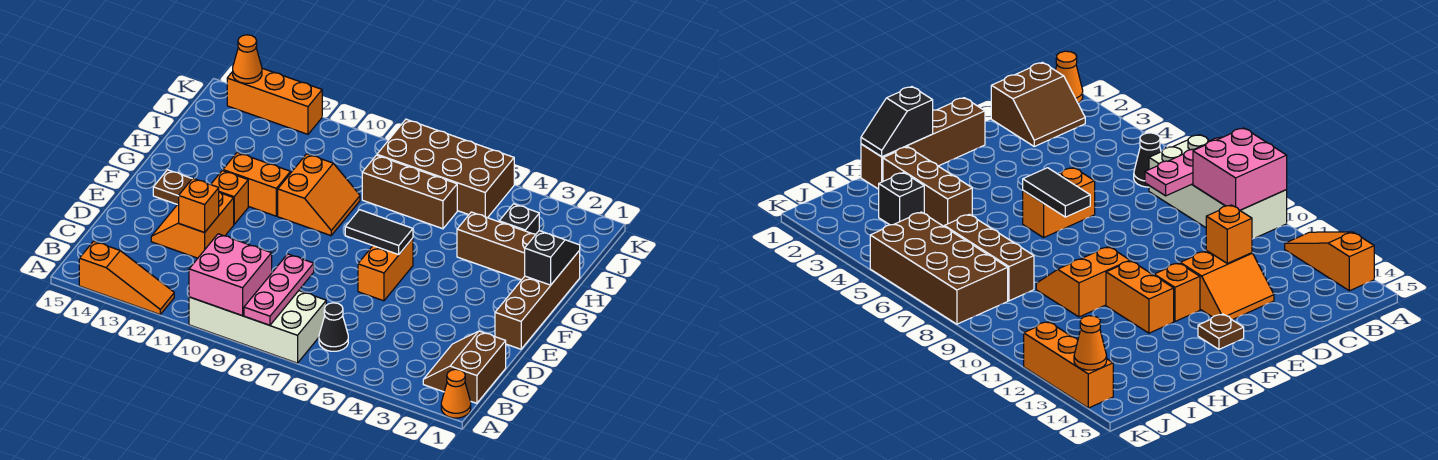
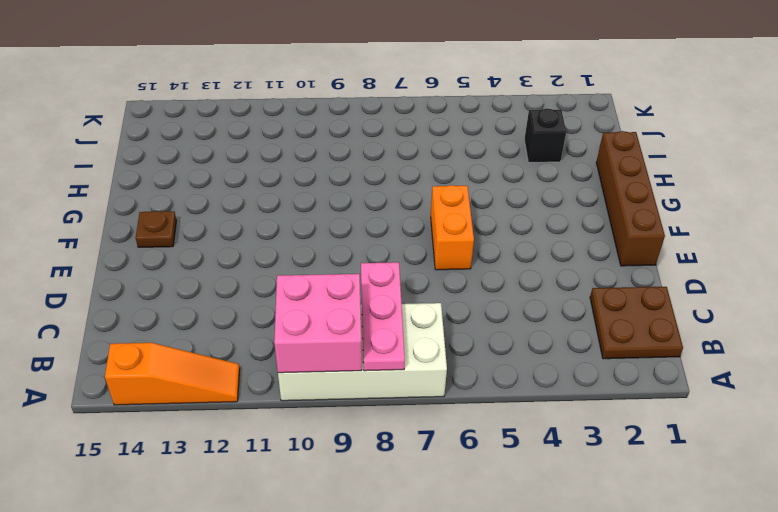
brown 2x2 plate [590,287,683,359] -> brown 2x2 slope [423,331,506,403]
none -> orange 1x1 cone [441,369,471,418]
none -> black 1x1 cone [319,303,348,351]
none -> orange 2x2 slope [151,192,234,258]

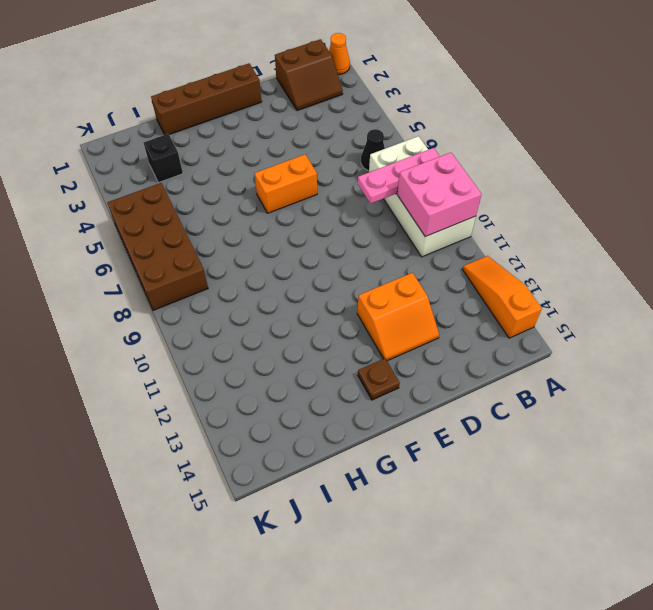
none -> orange 1x1 brick [211,170,248,224]
none -> orange 2x2 slope [278,154,360,236]
none -> orange 1x2 brick [223,153,291,216]

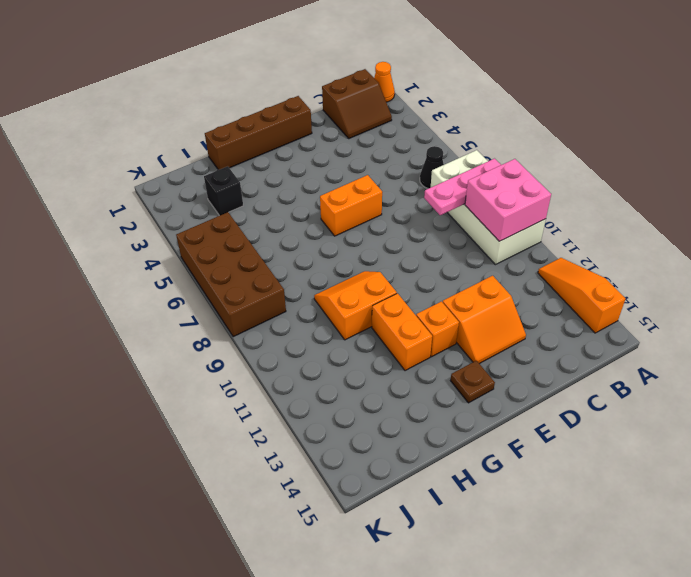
none -> brown 1x3 brick [457,212,536,280]
none -> brown 1x3 brick [362,155,457,229]
none -> orange 1x3 brick [227,68,322,134]

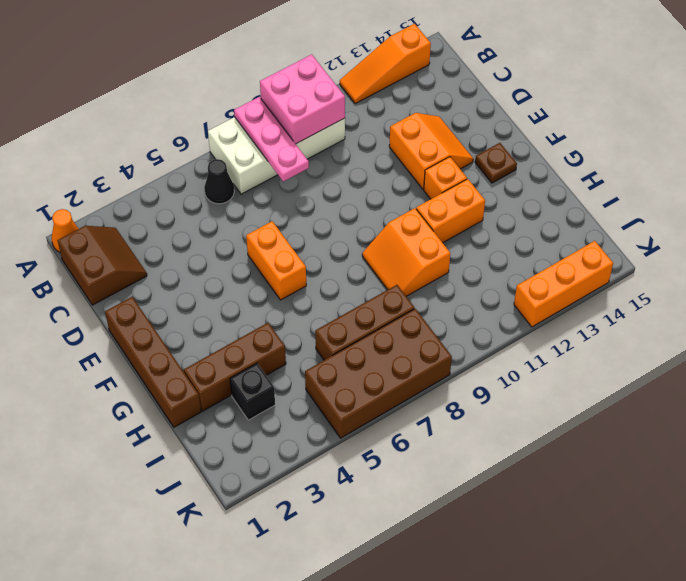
none -> orange 1x1 brick [179,178,219,232]
none -> black 1x2 tile [345,210,413,255]
none -> black 1x2 slope [525,231,580,285]

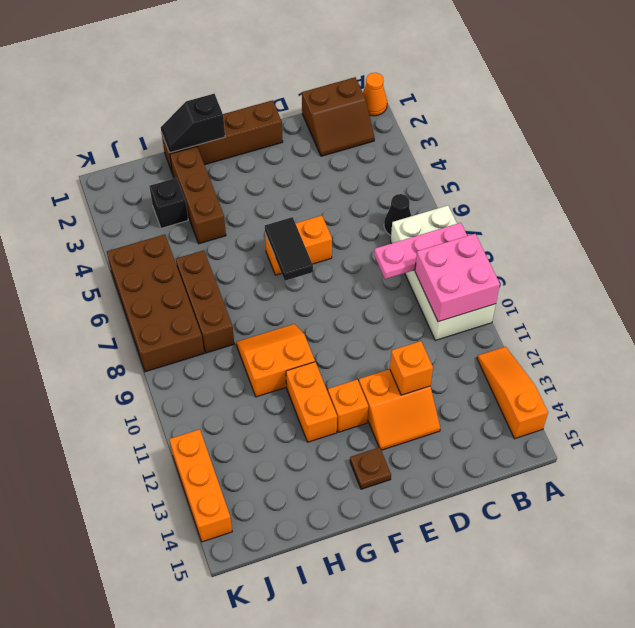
none -> orange 1x1 cone [233,35,262,83]

